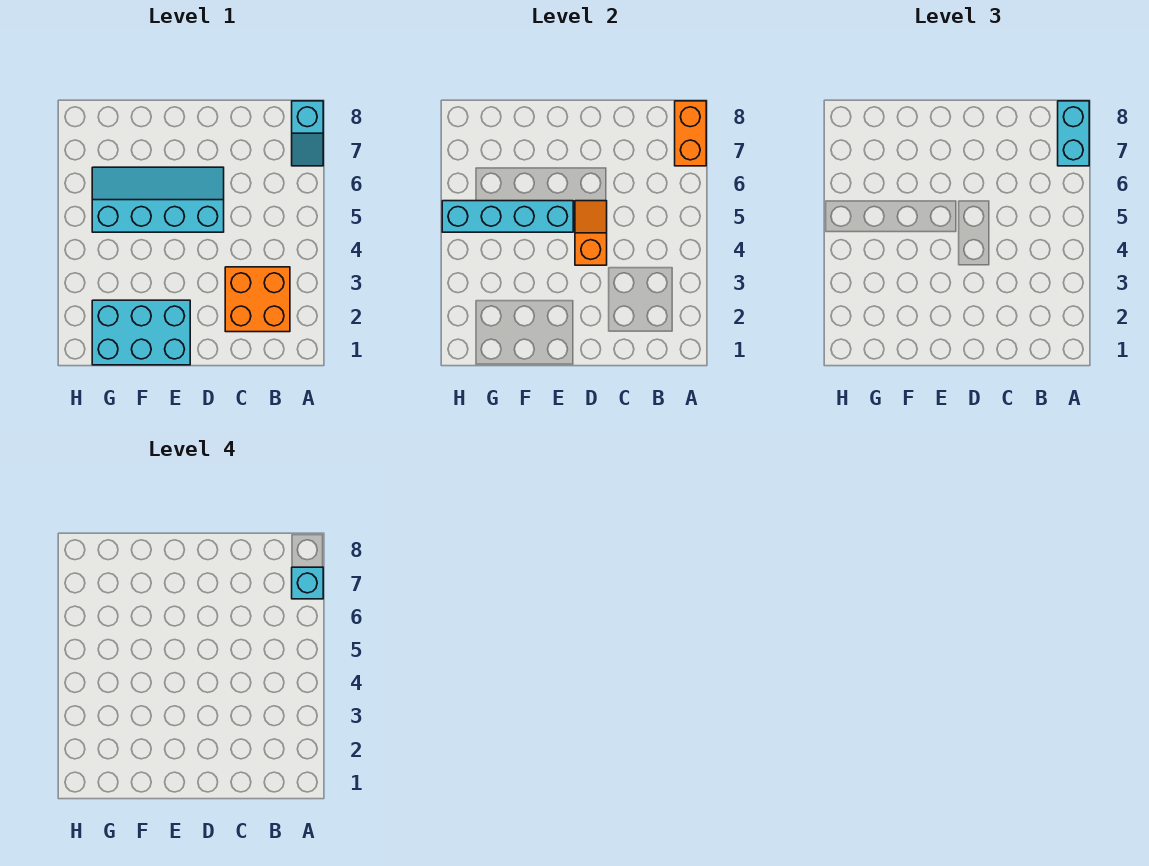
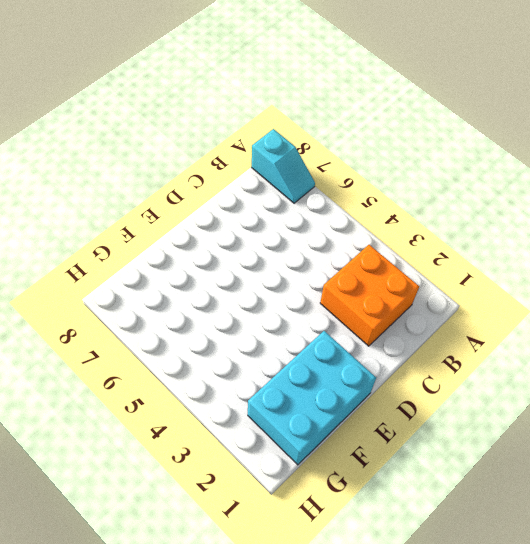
none -> cyan 2x4 slope [92,167,224,232]
none -> orange 1x2 brick [675,101,706,166]

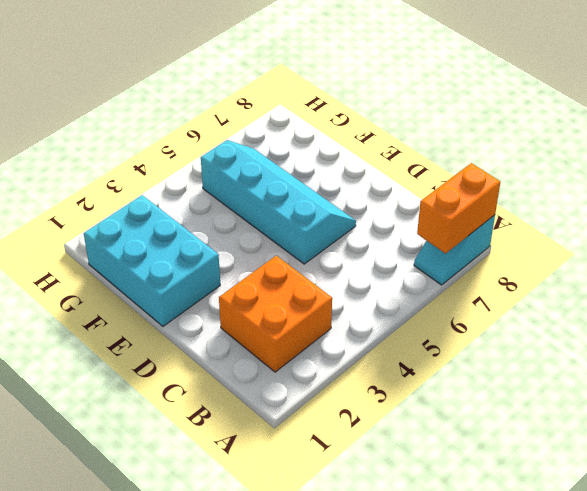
none -> orange 1x2 slope [575,201,607,265]
none -> cyan 1x4 brick [442,201,573,232]

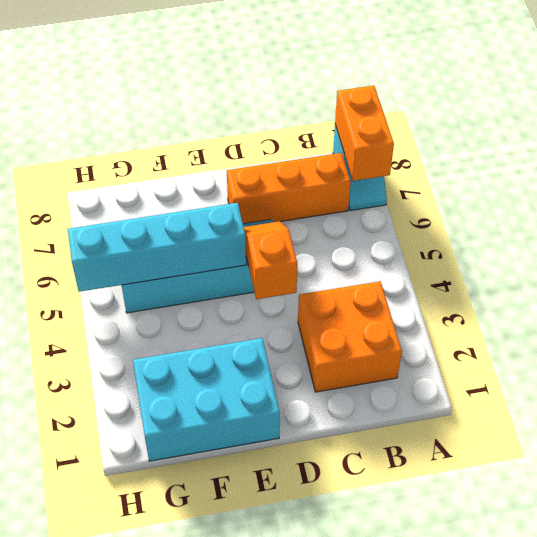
orange 1x3 brick [227,153,351,224] -> none
none -> cyan 1x2 brick [1058,101,1089,166]
none -> cyan 1x1 brick [292,567,323,599]

